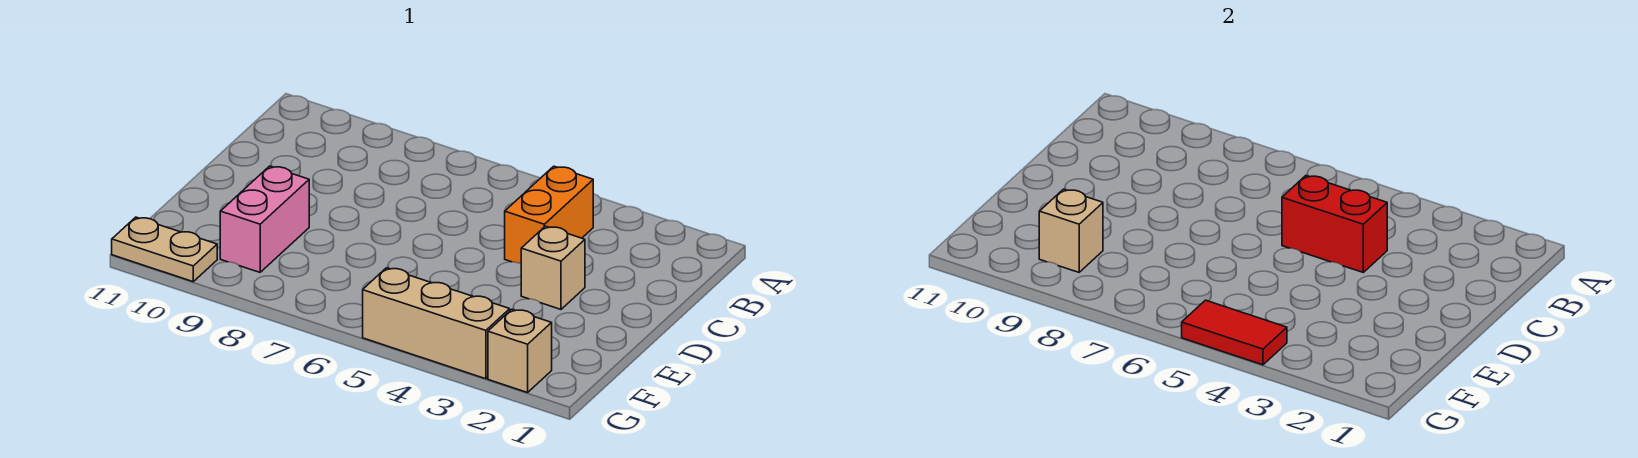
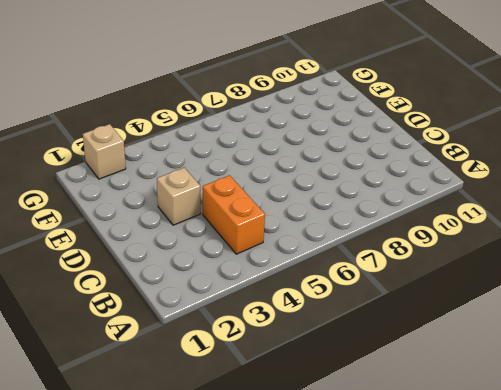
none -> pink 1x2 brick [220,166,309,272]
none -> tan 1x3 brick [363,268,510,379]

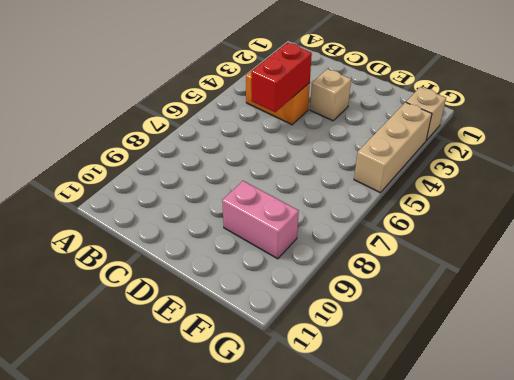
none -> tan 1x2 plate [112,217,217,282]
none -> tan 1x1 brick [1039,189,1103,272]

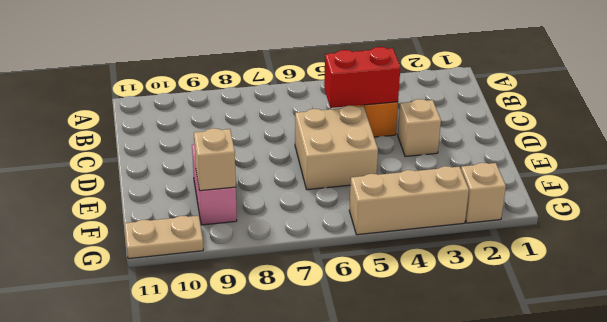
tan 2x2 brick [295,106,378,190] -> none
none -> red 1x2 tile [1182,300,1287,365]

